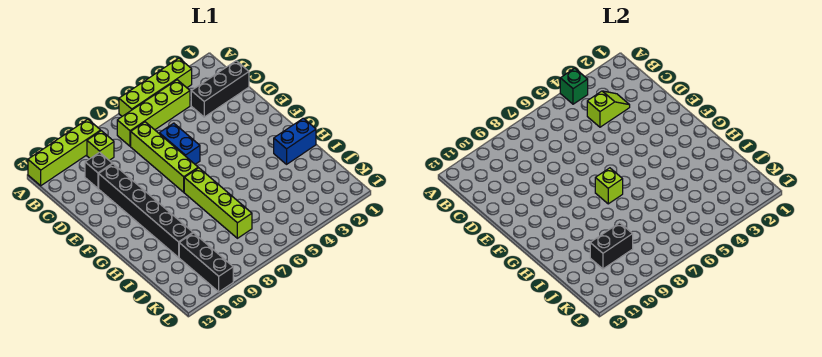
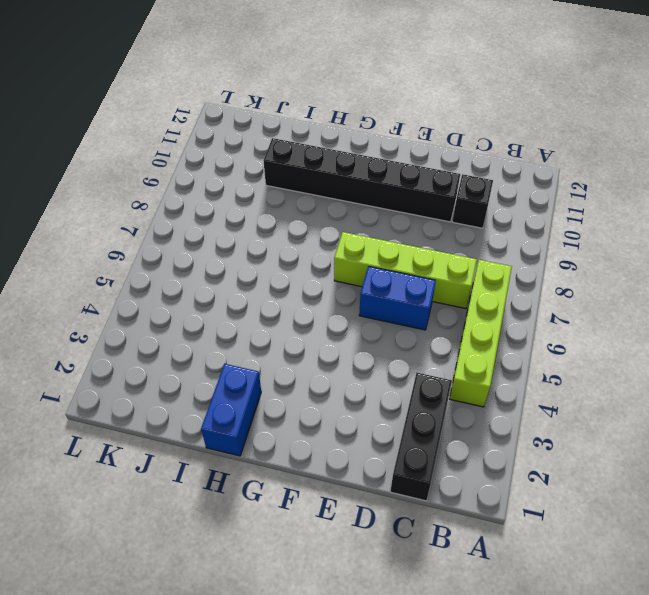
none -> lime 1x4 brick [119,58,192,116]
none -> lime 1x4 brick [28,119,101,186]
none -> lime 1x1 brick [87,131,114,160]

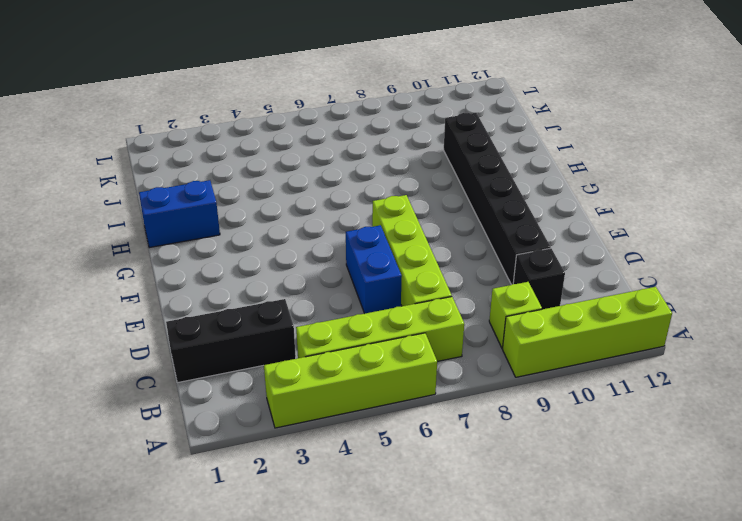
none -> lime 1x4 brick [184,168,252,238]
none -> black 1x3 brick [179,233,233,292]
none -> green 1x1 brick [560,68,588,104]

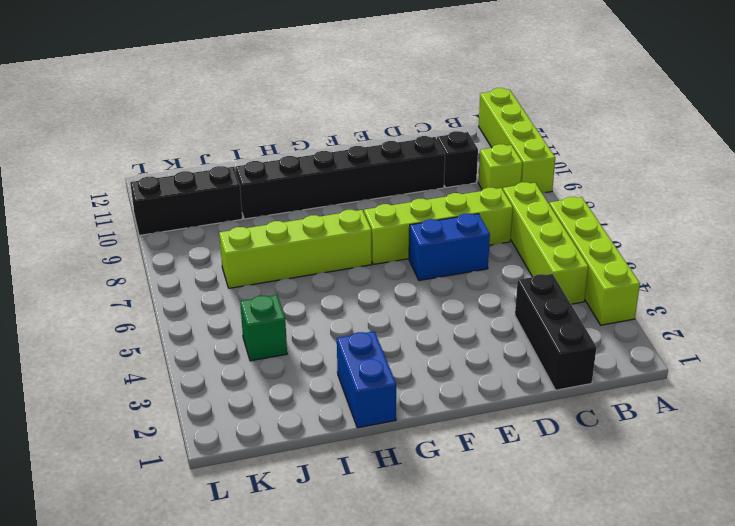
green 1x1 brick [240,295,287,361] -> green 1x1 brick moved to [560,68,588,104]
none -> lime 1x2 slope [587,91,630,127]
none -> lime 1x1 brick [595,168,623,204]
none -> black 1x2 brick [590,223,633,269]

